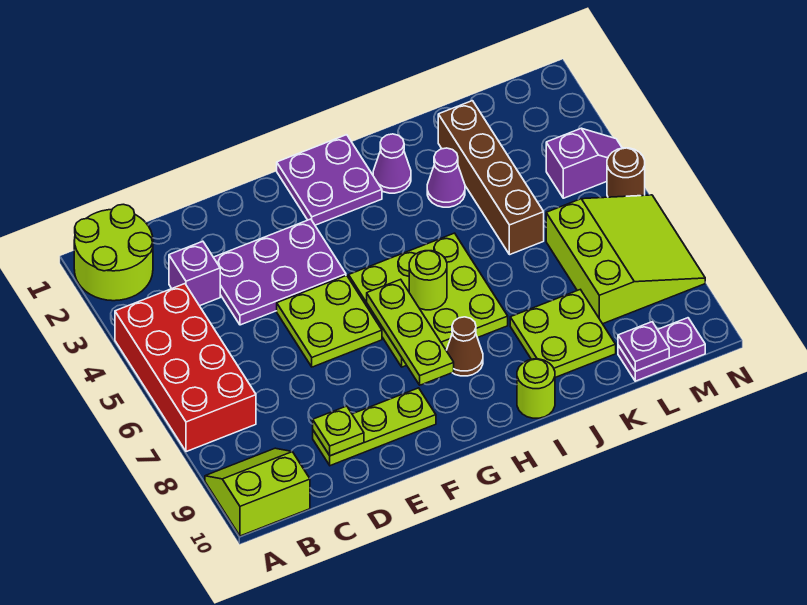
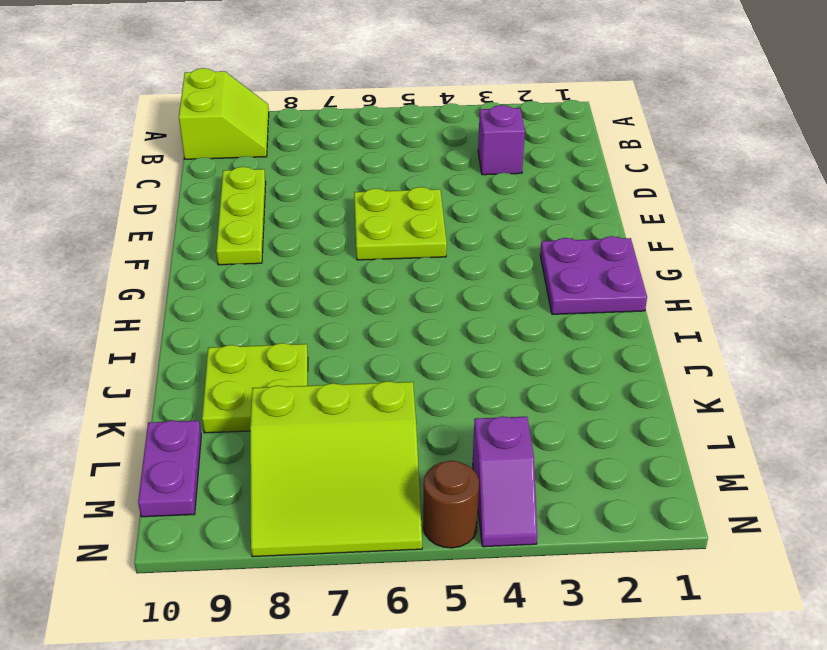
none -> lime 2x2 round brick [74,204,153,301]
none -> red 2x4 brick [115,284,256,452]
none -> purple 2x3 plate [213,219,346,325]

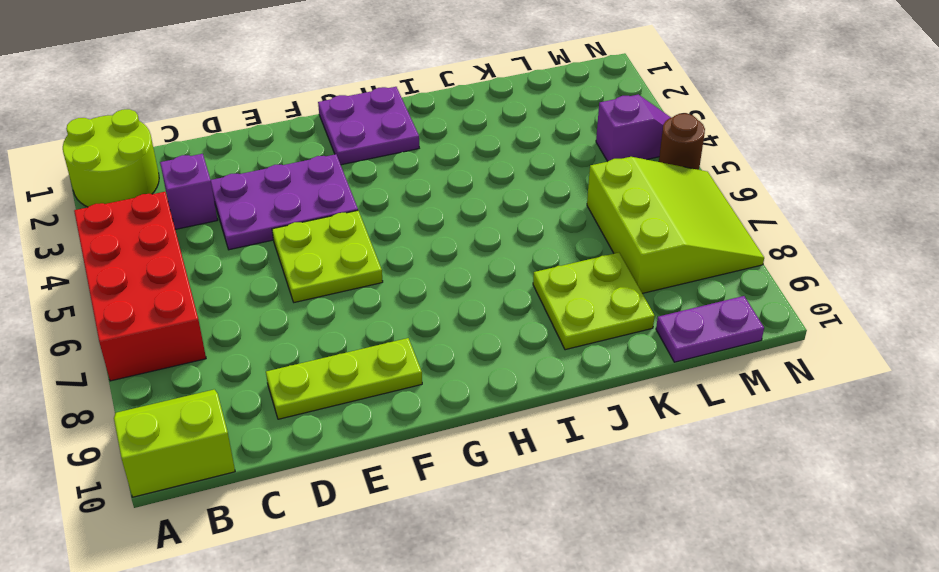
none -> lime 3x3 plate [349,233,508,367]
none -> brown 1x1 cone [446,317,483,376]
none -> purple 1x1 cone [373,134,411,193]

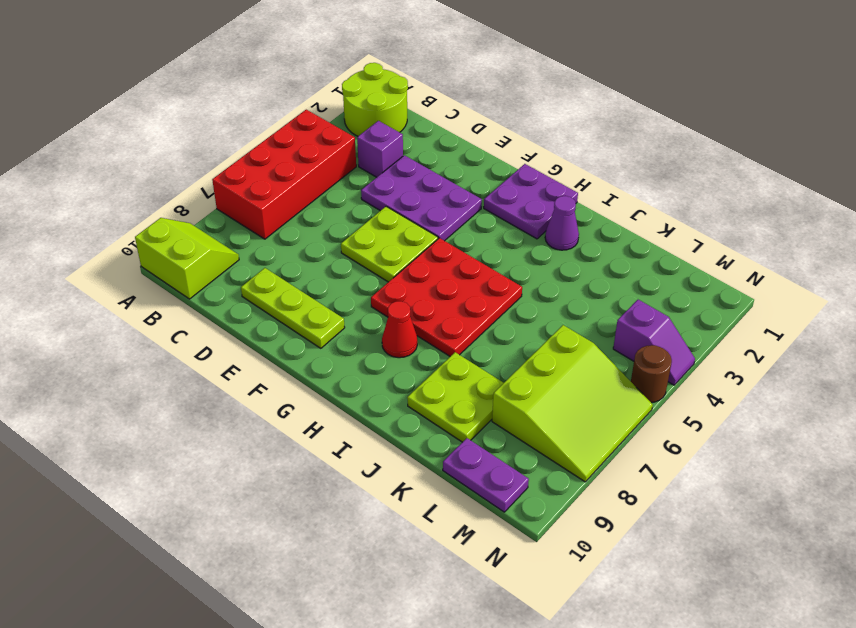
red 3x3 plate [371,238,522,356] -> lime 3x3 plate [349,233,508,367]
red 1x1 cone [382,301,417,358] -> brown 1x1 cone [446,317,483,376]
none -> lime 1x1 round brick [517,359,555,418]
none -> purple 1x1 cone [427,148,465,207]
none -> brown 1x4 brick [438,101,544,255]

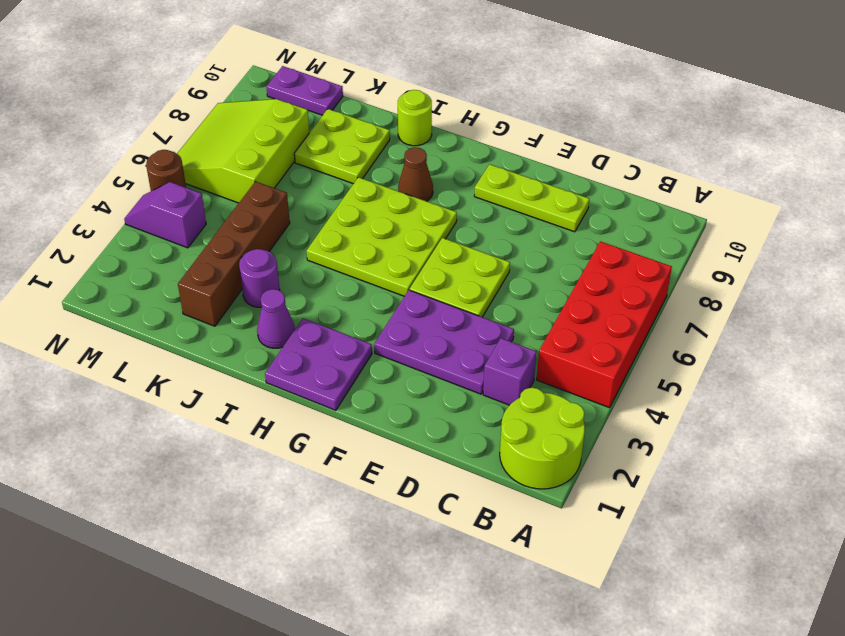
purple 1x1 round brick [239,249,280,307] -> purple 1x1 cone [427,148,465,207]
none -> lime 2x2 slope [205,448,310,536]
none -> lime 1x1 plate [313,406,364,456]
none -> lime 1x3 plate [367,279,454,385]

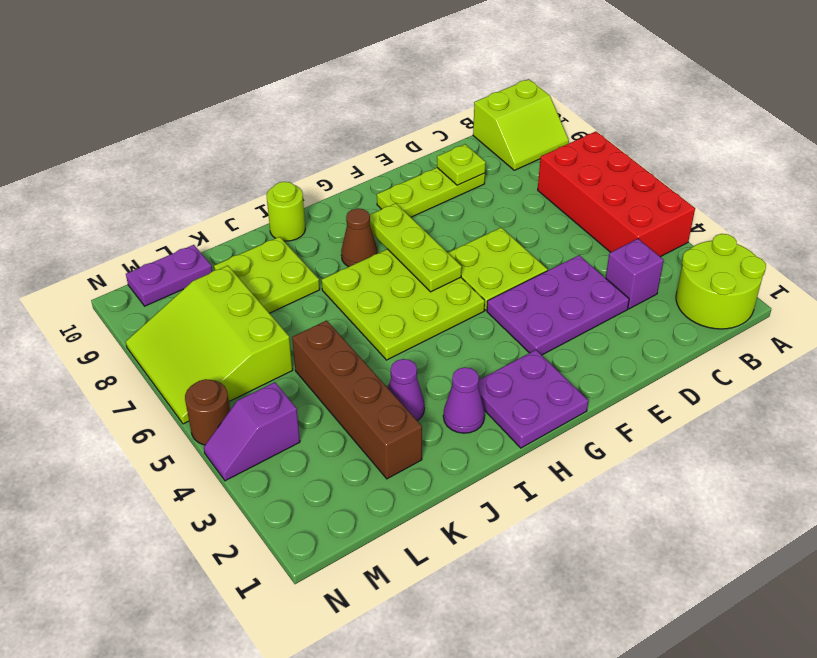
none -> lime 1x1 round brick [409,251,447,310]
none -> purple 1x1 plate [618,322,669,371]

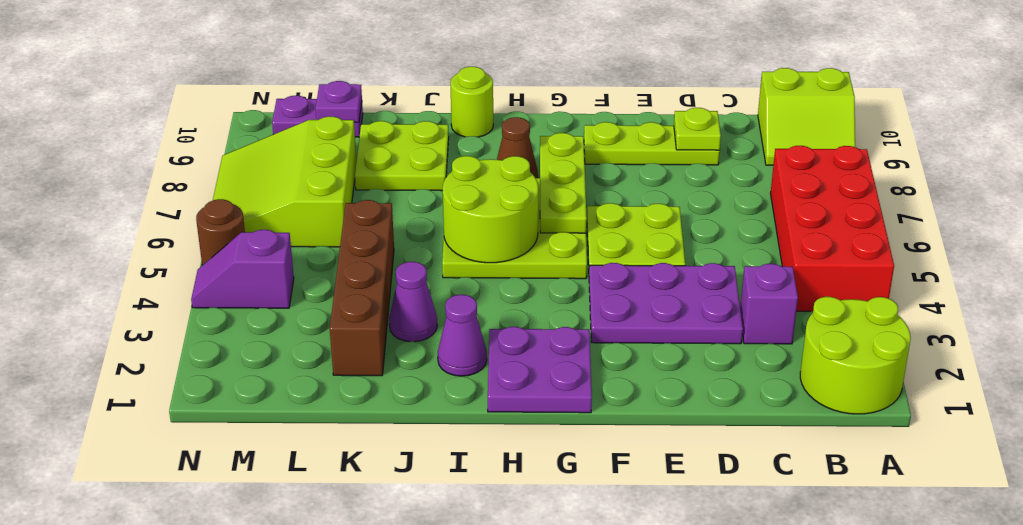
lime 2x2 round brick [443,156,538,263] -> lime 1x1 round brick [409,251,447,310]

